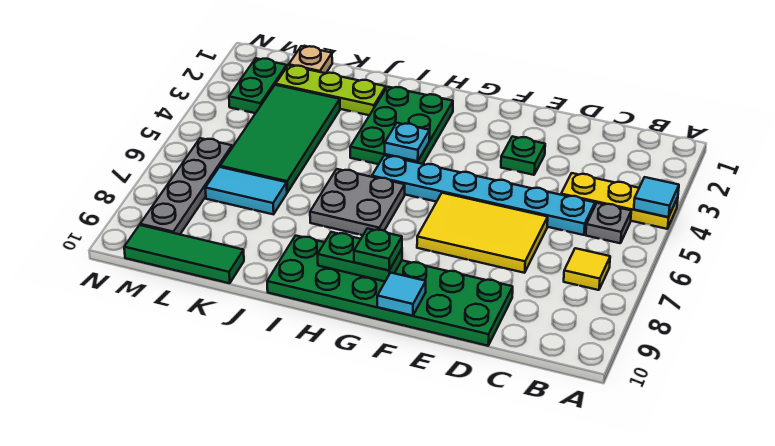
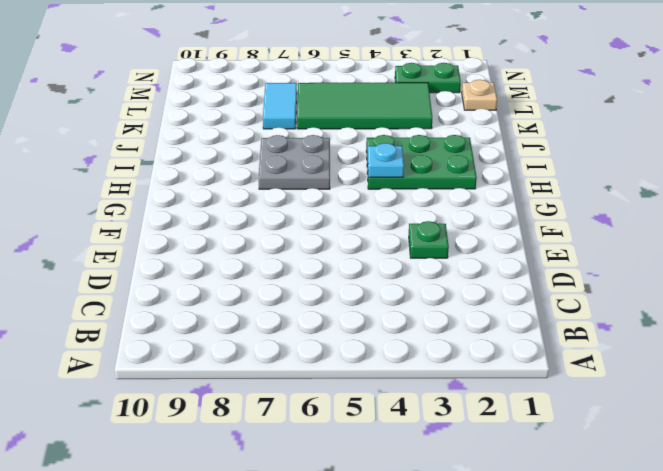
none -> yellow 1x3 plate [561,173,678,229]
none -> grey 1x1 plate [586,203,631,243]
none -> yellow 1x1 tile [564,248,610,290]

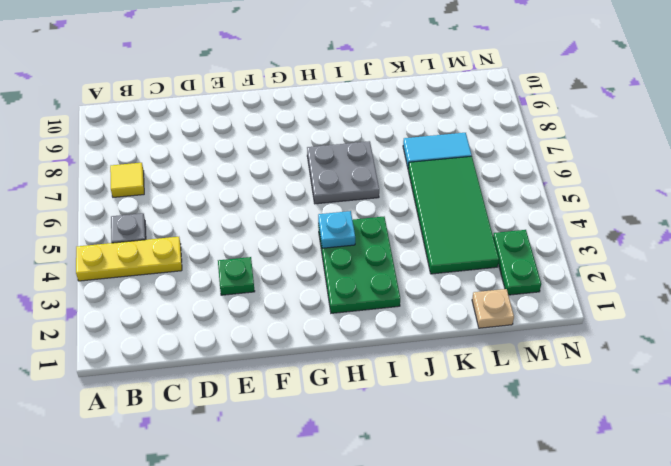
none -> cyan 1x6 plate [372,155,595,235]
none -> yellow 2x3 tile [417,193,548,273]
none -> green 2x6 plate [267,236,513,346]

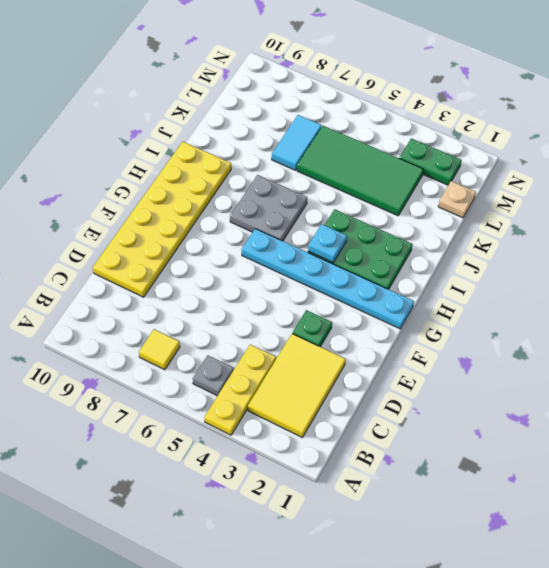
yellow 2x3 tile [248,334,346,438] -> yellow 2x3 tile moved to [417,193,548,273]
yellow 2x6 plate [93,142,231,297] -> green 2x6 plate [267,236,513,346]
cyan 1x6 plate [241,229,414,329] -> cyan 1x6 plate turned to [372,155,595,235]
none -> lime 1x3 plate [276,65,386,115]
none -> green 1x3 tile [124,225,244,283]
none -> grey 1x4 plate [140,138,232,234]

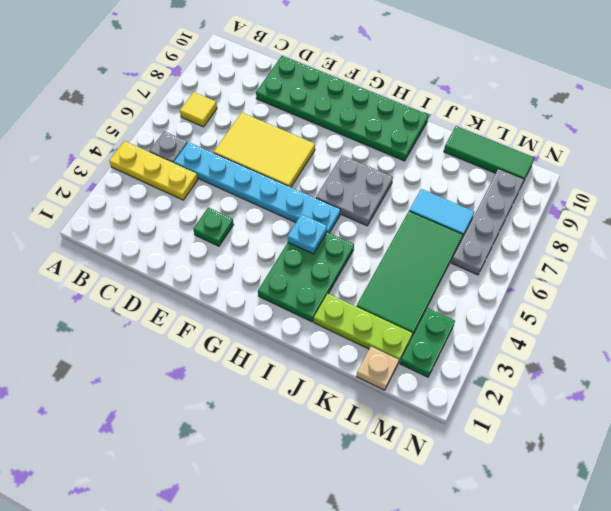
none -> cyan 1x1 tile [634,177,679,217]
none -> cyan 1x1 tile [377,273,426,316]
none -> green 1x2 plate [318,232,402,281]

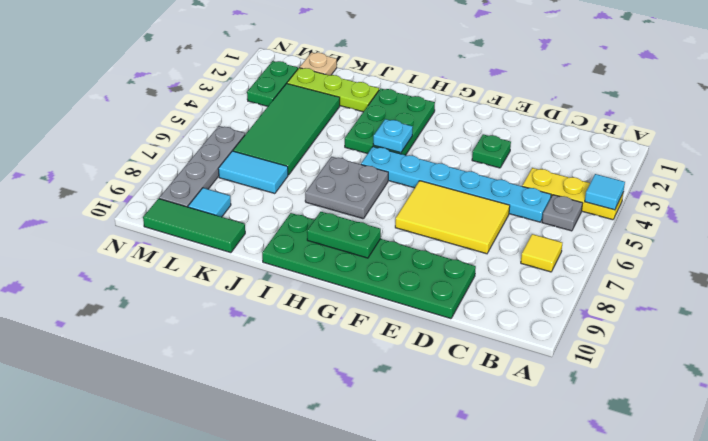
cyan 1x1 tile [188,188,231,217] -> cyan 1x1 tile moved to [377,273,426,316]
none -> green 1x1 plate [354,228,402,270]

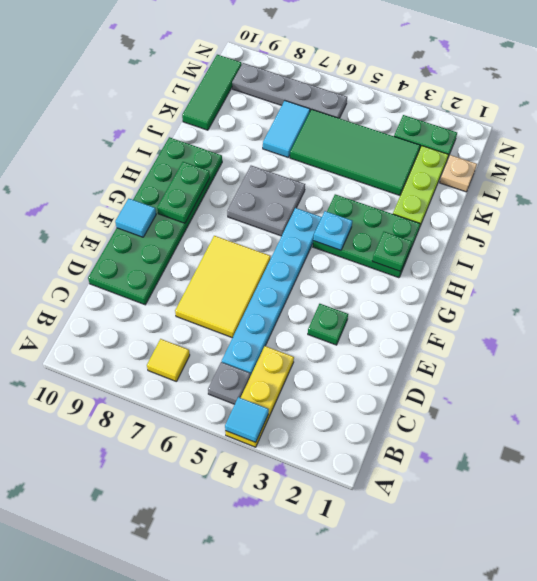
green 1x1 plate [372,232,412,272] -> green 1x1 plate moved to [354,228,402,270]

